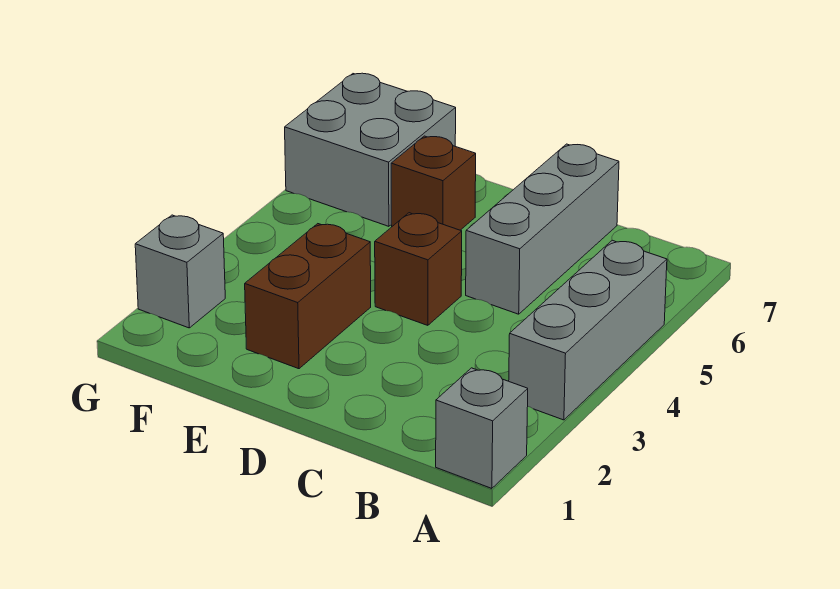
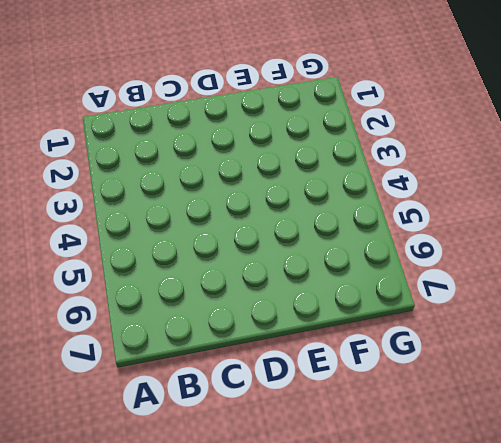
none -> grey 1x1 brick [436,368,528,488]
none -> grey 1x3 brick [509,240,667,420]

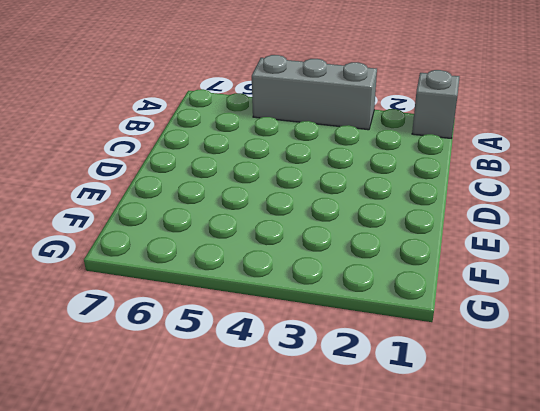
none -> grey 1x3 brick [466,144,619,314]
none -> brown 1x1 brick [375,213,462,325]

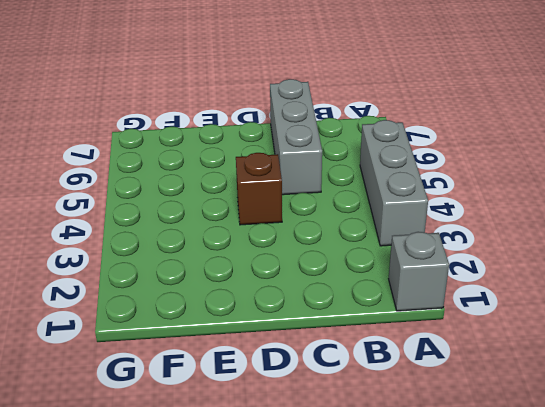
none -> brown 1x2 brick [245,224,371,369]
none -> brown 1x1 brick [391,136,476,230]

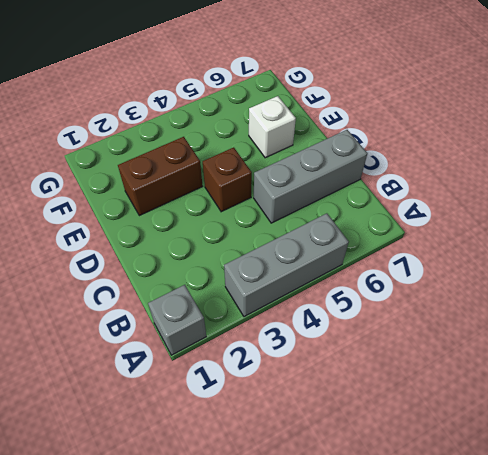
white 1x1 brick [249,96,296,158] -> brown 1x1 brick [391,136,476,230]
none -> grey 2x2 brick [285,73,456,226]
none -> grey 1x1 brick [135,215,225,328]

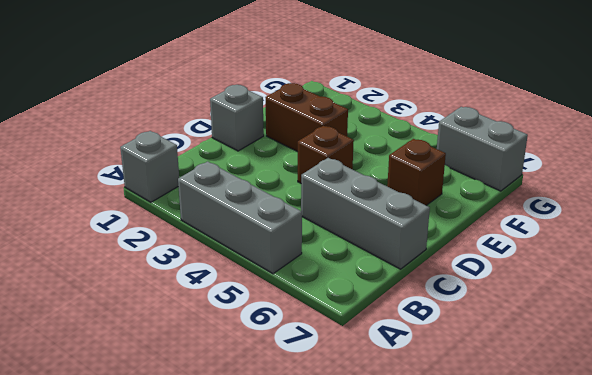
grey 1x1 brick [210,85,264,151] -> grey 1x1 brick moved to [135,215,225,328]
grey 1x2 brick [437,107,528,191] -> grey 2x2 brick [285,73,456,226]

